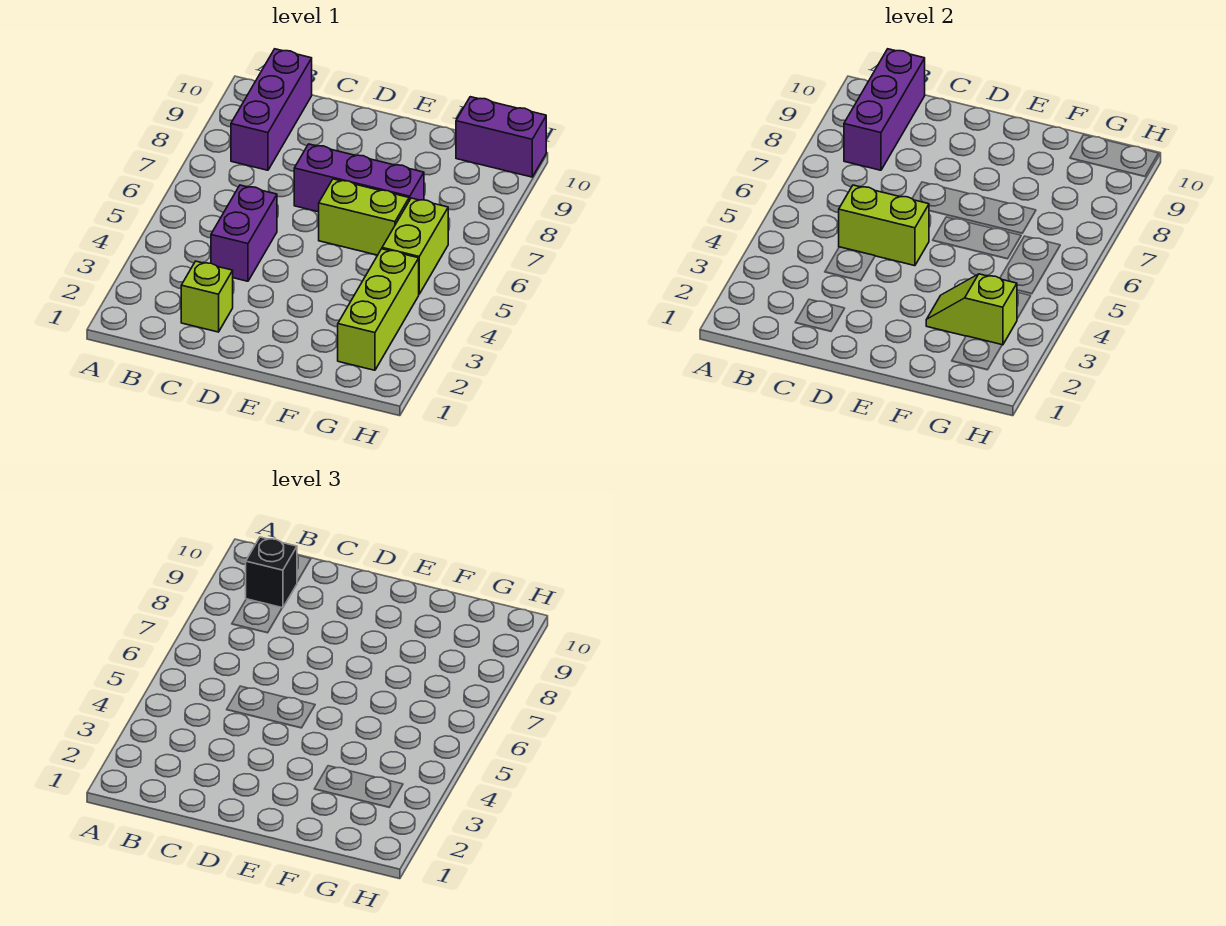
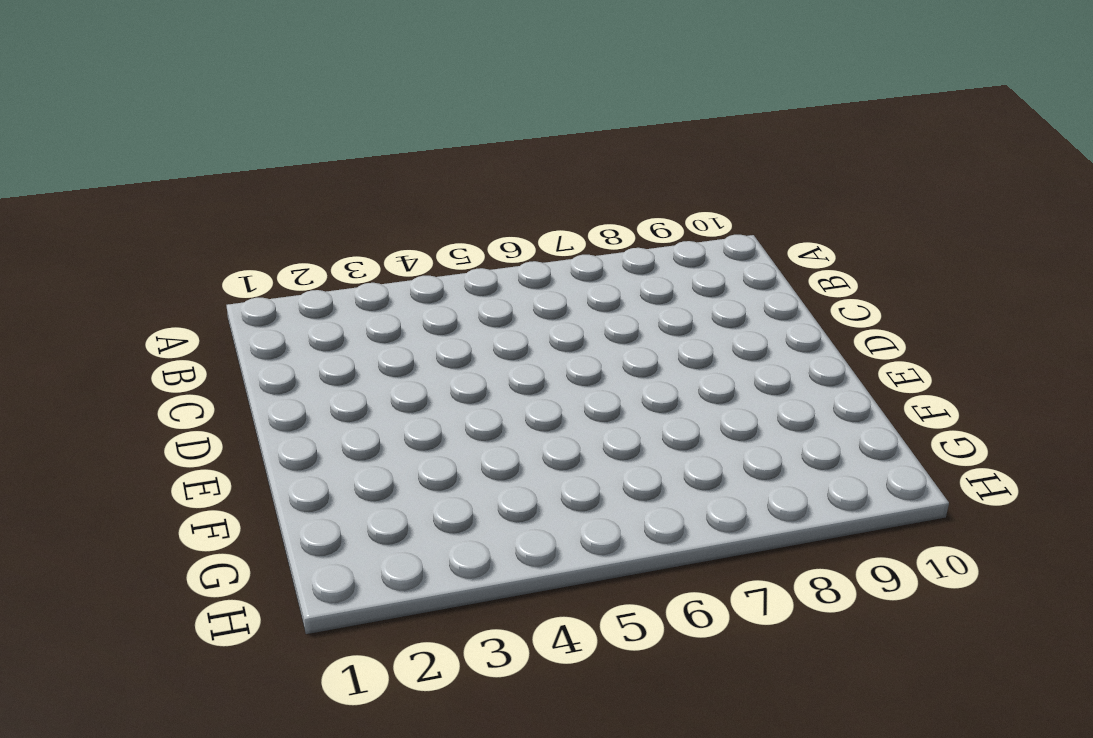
none -> purple 1x3 brick [231,49,312,170]
none -> lime 1x1 brick [181,261,233,332]
none -> purple 1x2 brick [211,185,277,281]

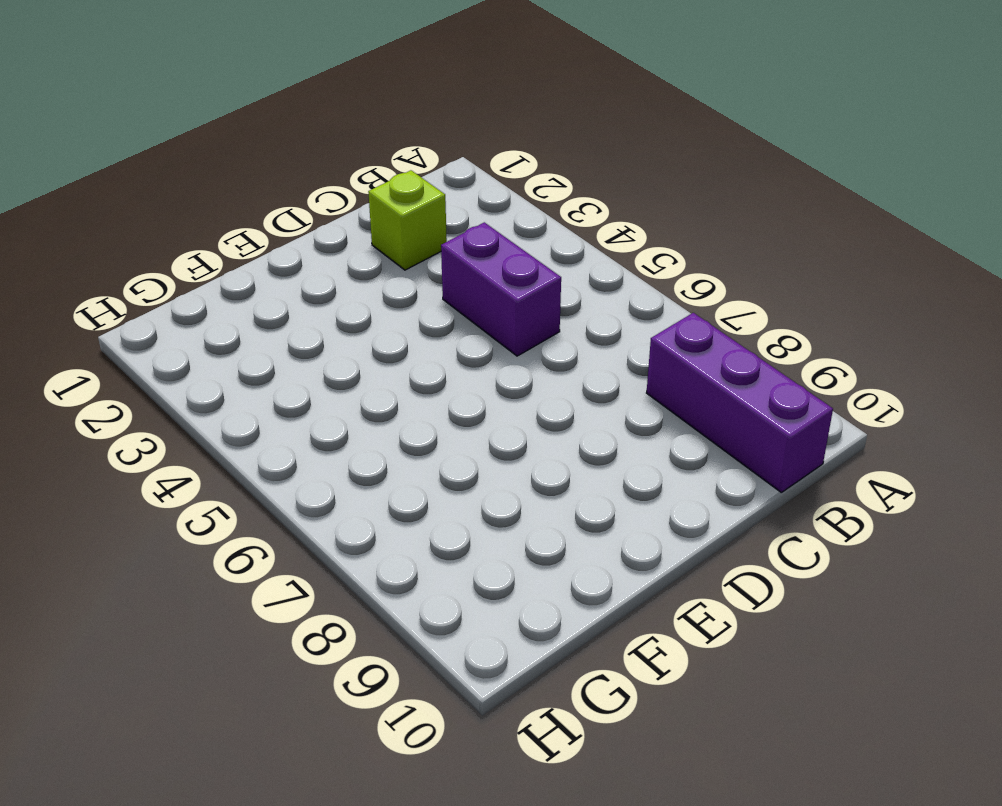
none -> purple 1x3 brick [294,144,424,212]
none -> lime 1x2 brick [319,179,409,255]
none -> lime 1x3 brick [338,249,419,370]

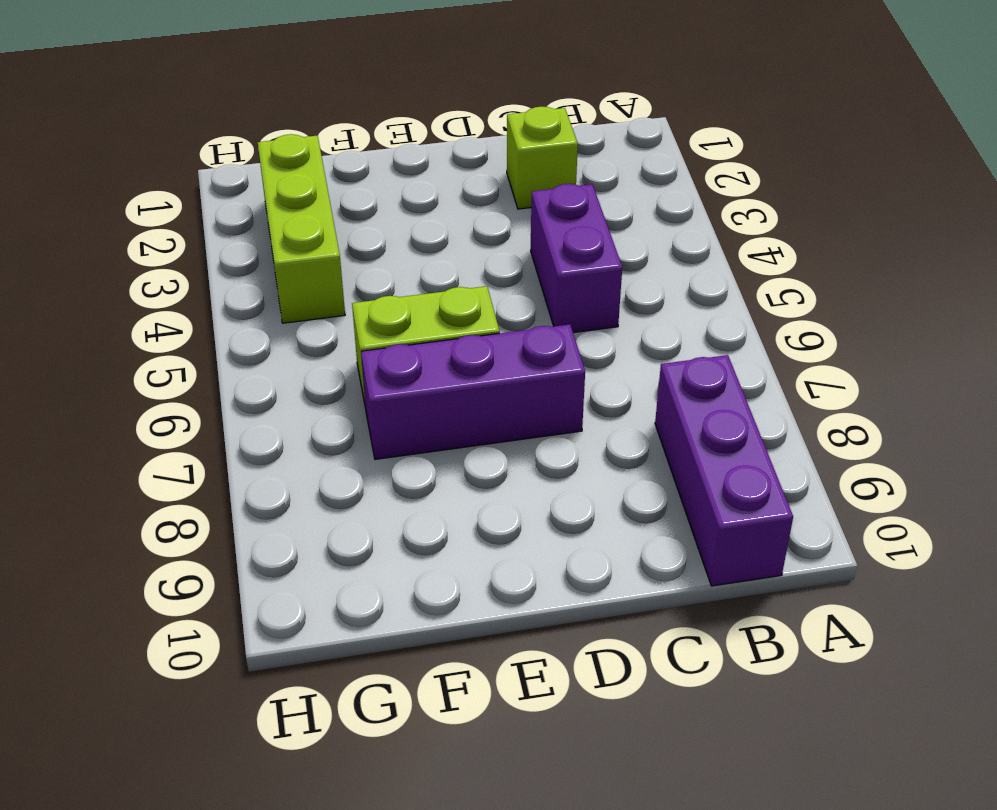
none -> lime 1x2 brick [382,198,448,294]
none -> purple 1x2 brick [456,97,546,177]
none -> purple 1x3 brick [844,49,925,170]

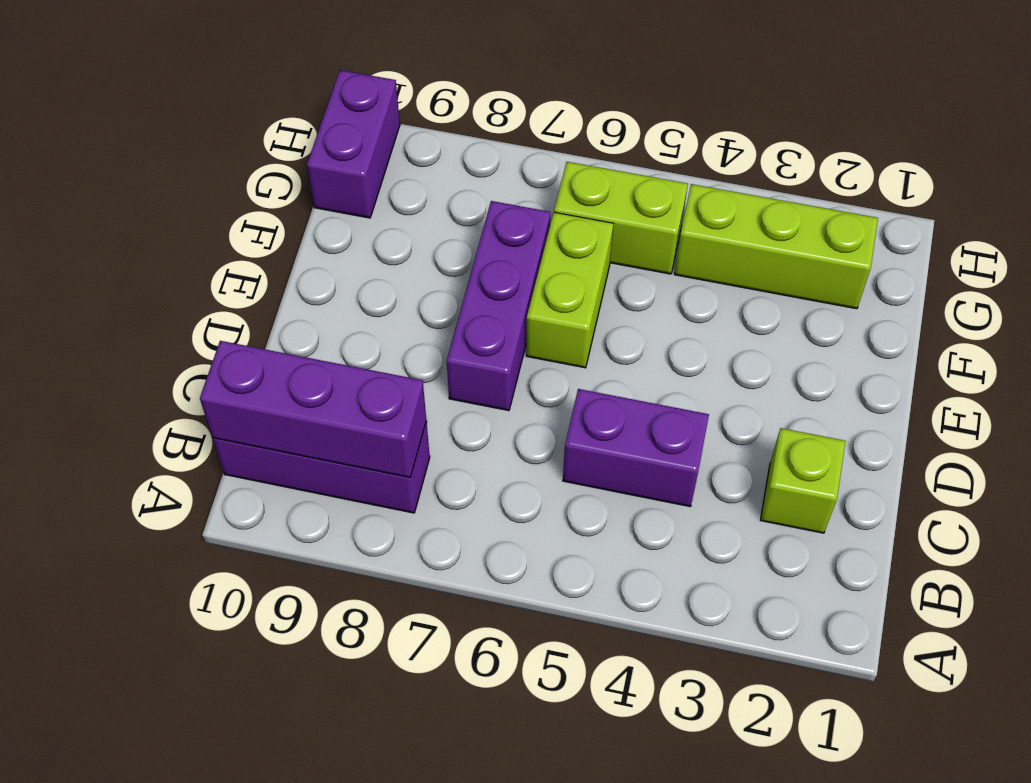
none -> lime 1x2 brick [839,185,929,266]
none -> lime 1x2 slope [926,274,1017,345]
none -> black 1x1 brick [246,537,297,608]

